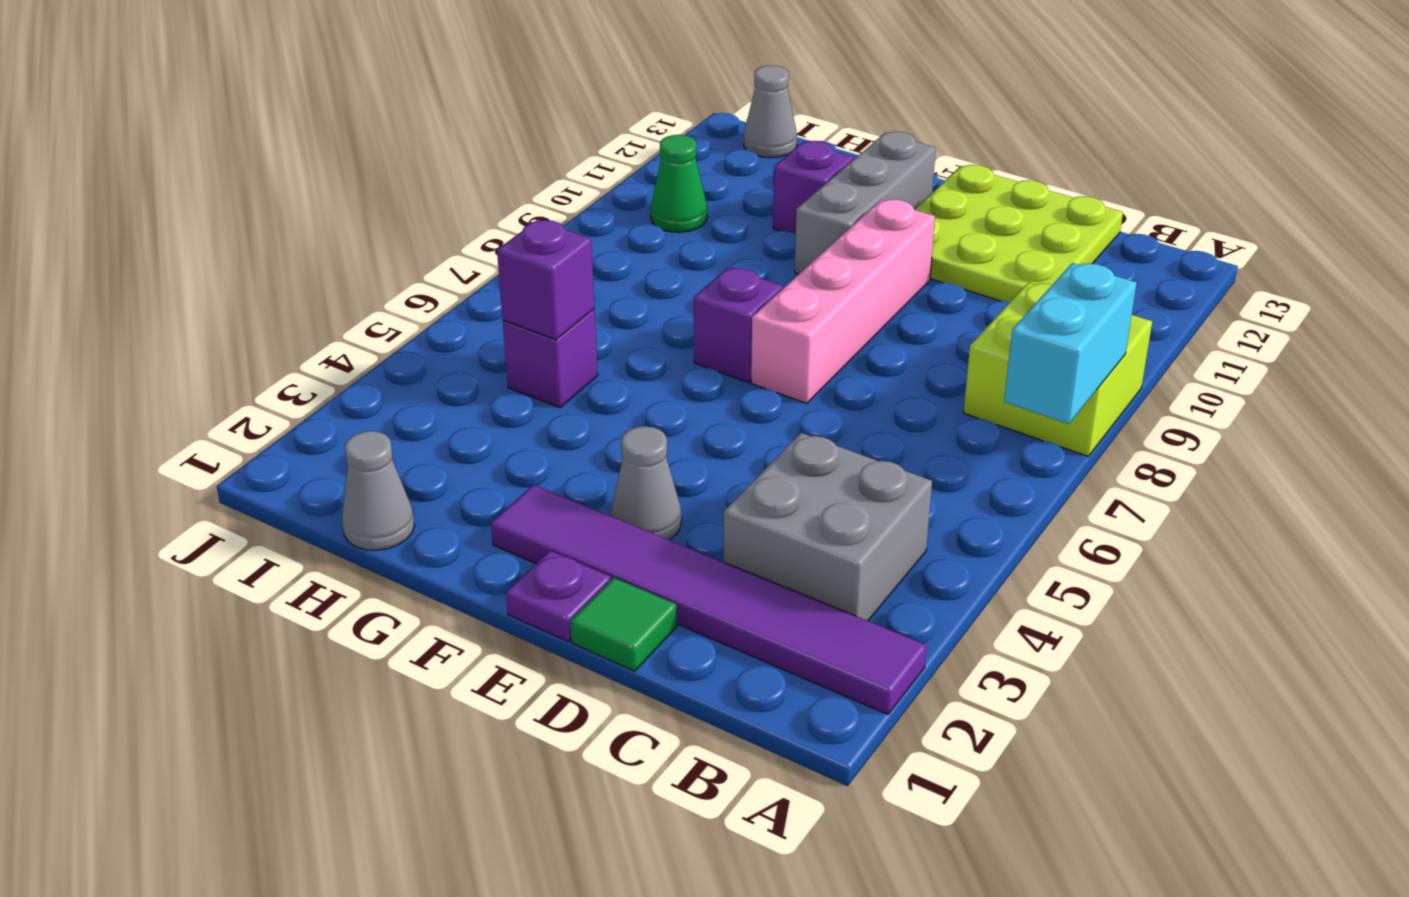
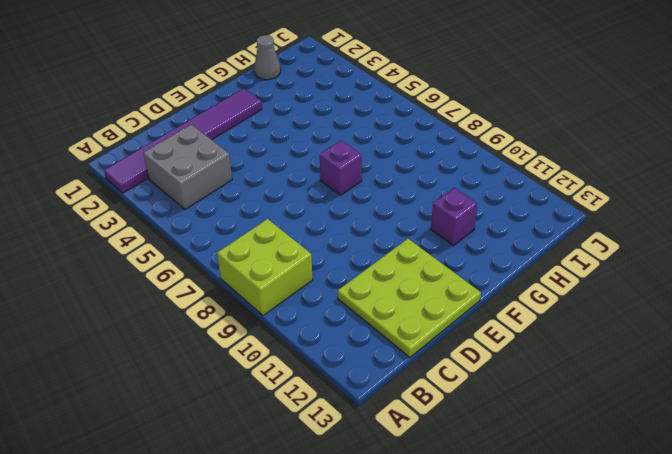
none -> green 1x1 tile [570,578,677,671]
none -> purple 1x1 plate [506,551,611,642]
none -> grey 1x1 cone [611,426,682,540]

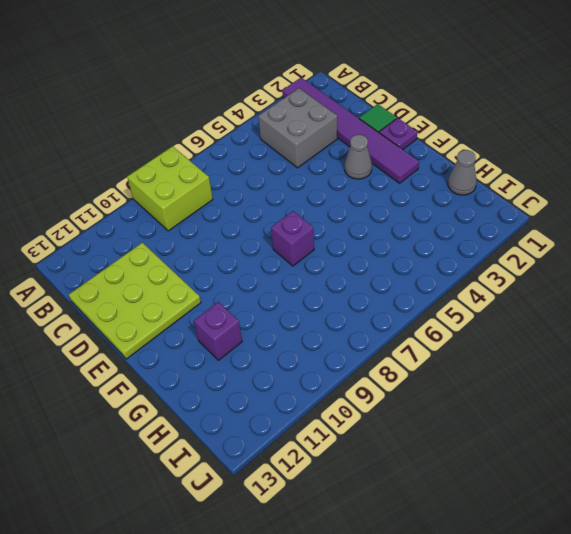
none -> pink 1x4 brick [751,199,935,403]
none -> grey 1x3 brick [795,132,936,274]
none -> purple 1x1 brick [503,309,598,408]

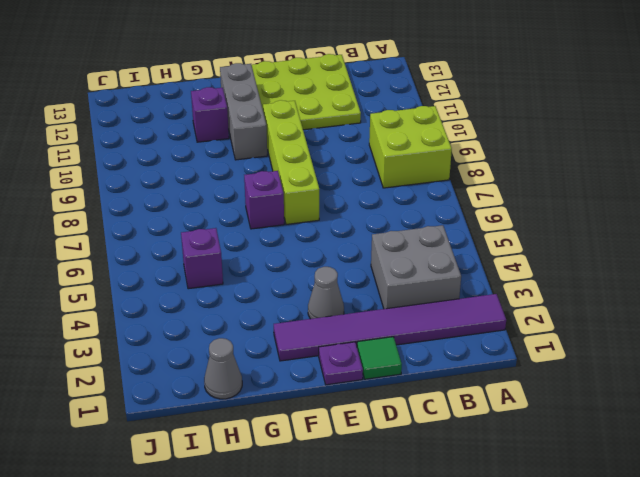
lime 1x4 brick [263,100,319,224] -> pink 1x4 brick [751,199,935,403]
none -> green 1x1 cone [651,135,707,232]
none -> grey 1x1 cone [744,65,797,158]
none -> cyan 1x2 brick [1004,263,1137,424]

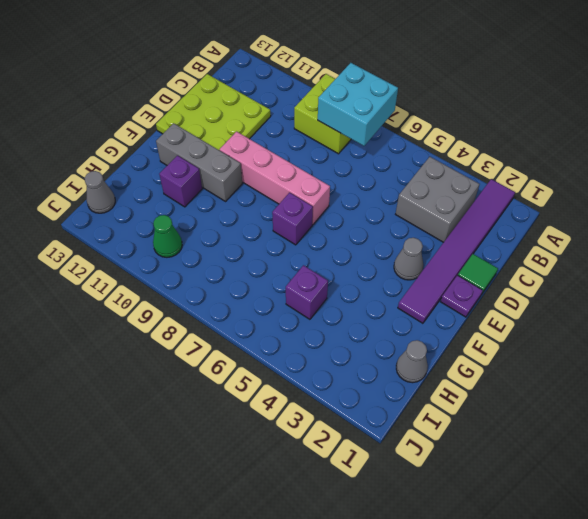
cyan 2x2 brick [318,63,398,146] -> cyan 1x2 brick [1004,263,1137,424]
none -> purple 1x1 brick [497,220,594,340]

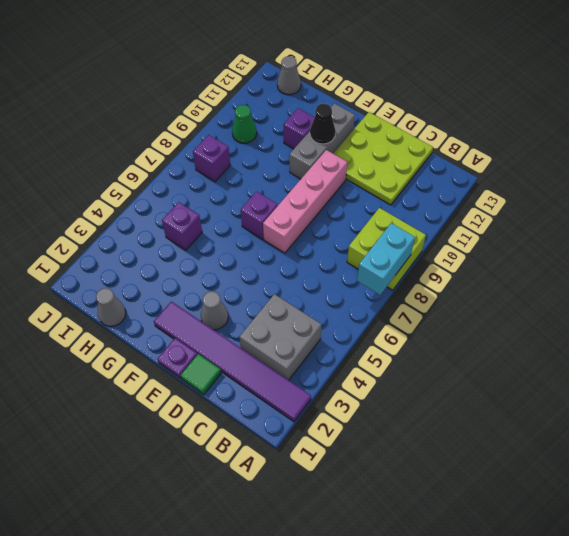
black 1x1 cone [310,104,336,144] -> none
purple 1x1 brick [193,135,230,181] -> purple 1x1 brick moved to [497,220,594,340]

